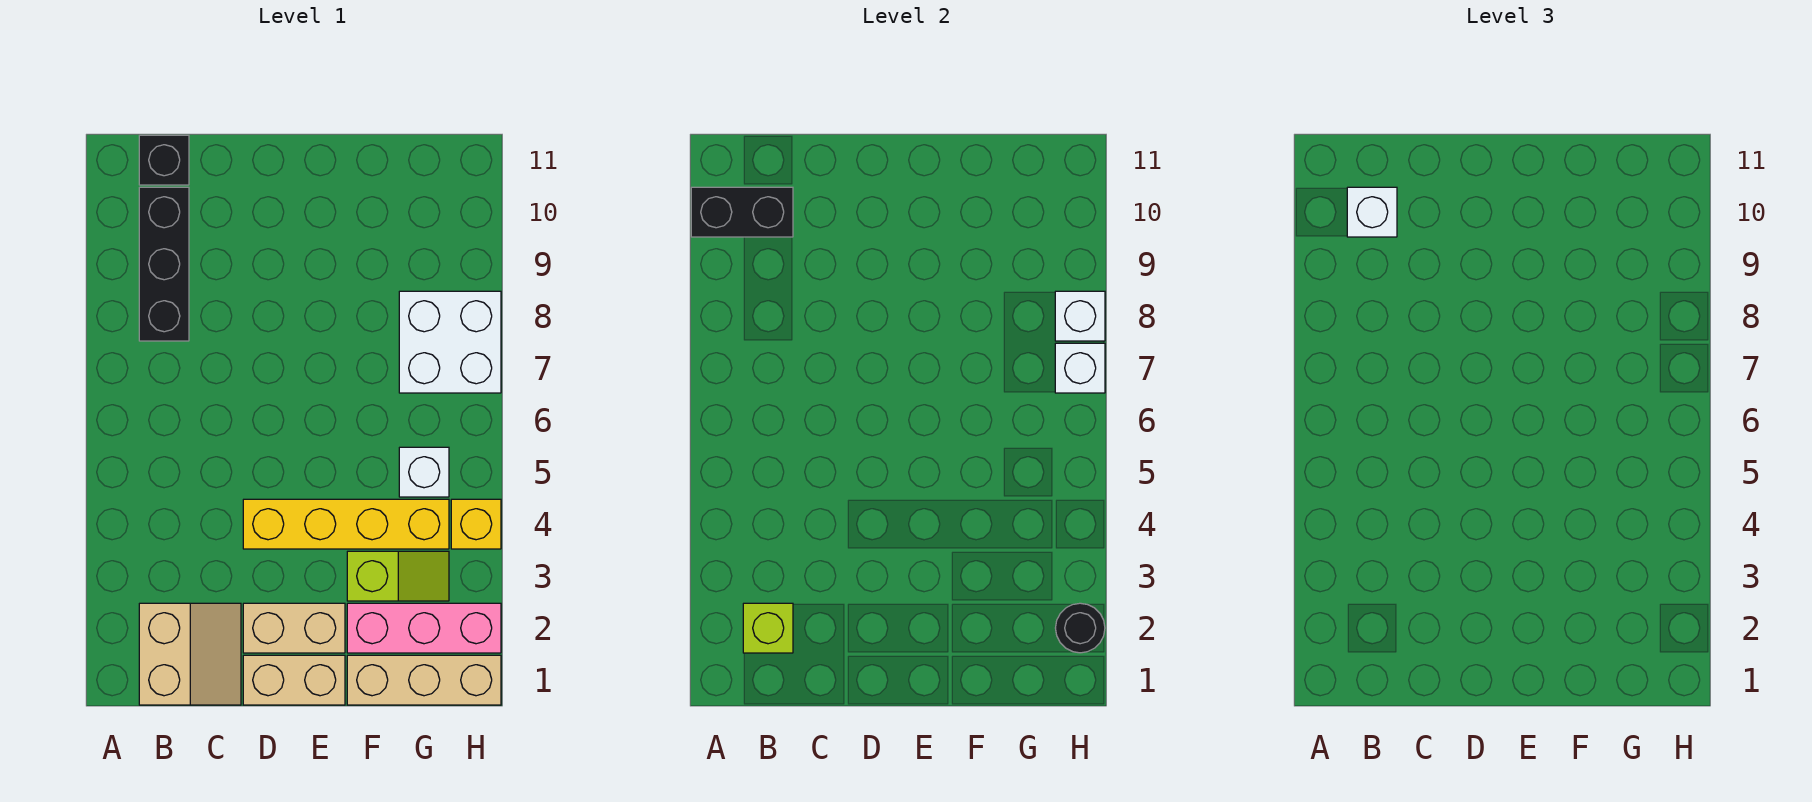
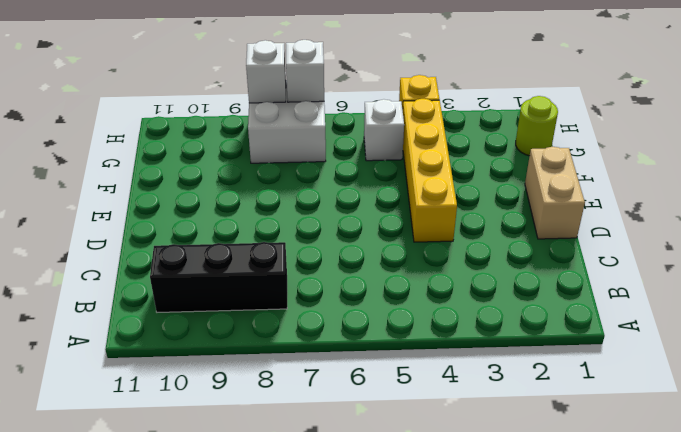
lime 1x1 round brick [516,96,558,156] -> tan 1x3 brick [347,655,501,705]
none -> tan 2x2 slope [139,603,241,705]
none -> black 1x1 brick [139,135,189,185]
none -> tan 1x2 brick [243,603,345,653]

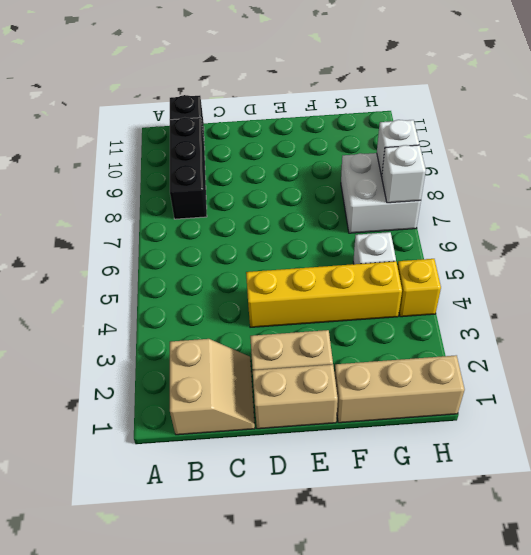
none -> pink 1x3 brick [347,603,501,653]
none -> lime 1x2 slope [347,551,449,601]
none -> black 1x2 brick [691,187,793,237]

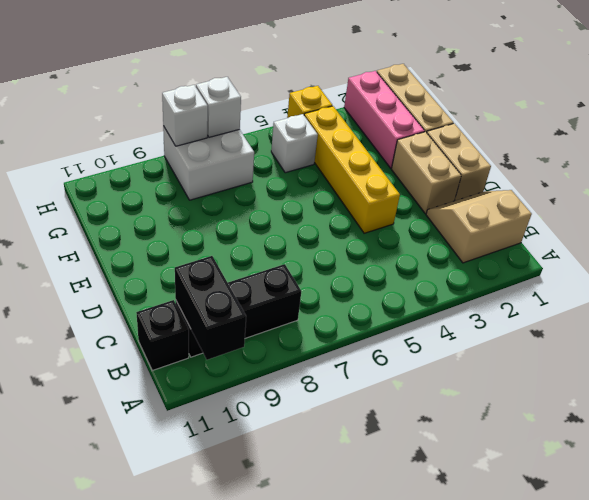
none -> lime 1x2 slope [347,551,449,601]
none -> lime 1x1 brick [743,603,793,653]
none -> black 1x1 round brick [1056,603,1105,653]

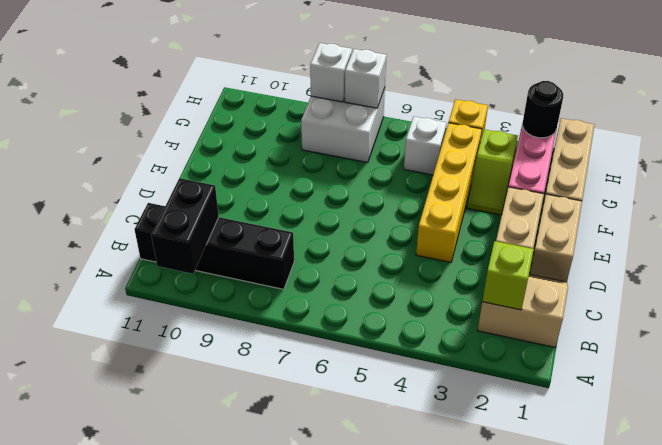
lime 1x2 slope [467,129,518,215] -> lime 1x2 slope turned to [347,551,449,601]
none -> white 1x1 brick [1347,187,1397,237]

